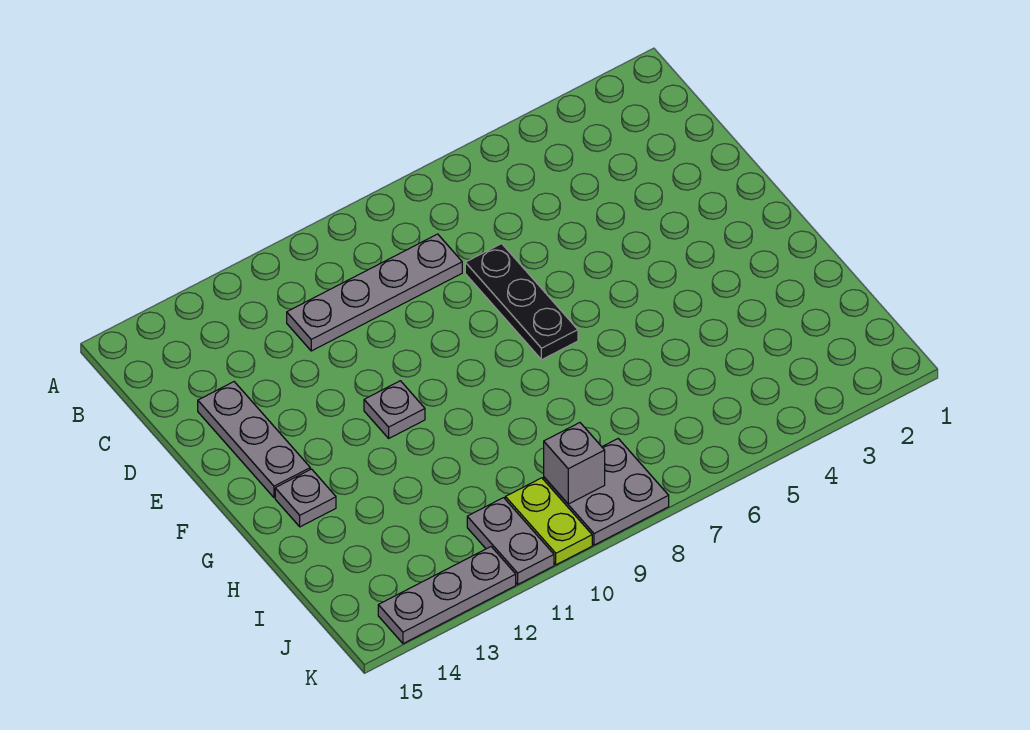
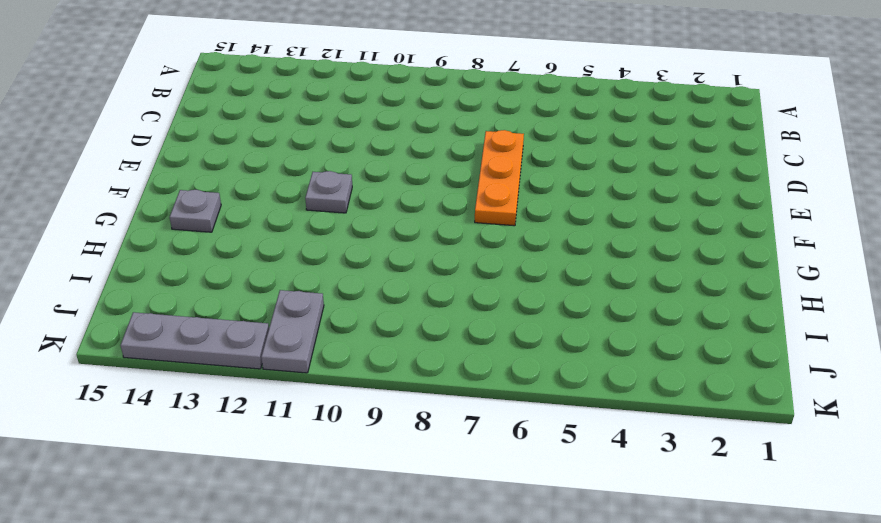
orange 1x3 plate [475,130,524,226] -> black 1x3 plate [465,244,578,360]
none -> grey 1x4 plate [287,234,462,351]
none -> grey 1x3 plate [198,382,310,498]

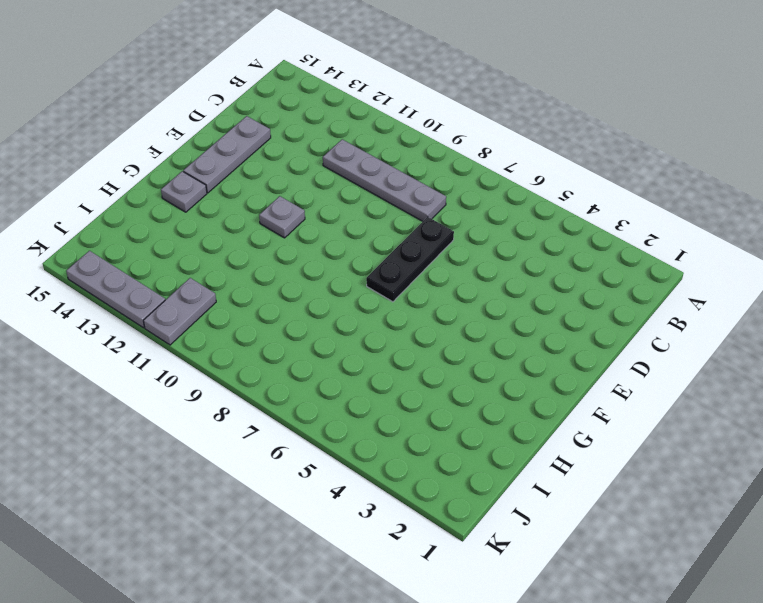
none -> grey 2x2 plate [544,439,669,545]
none -> lime 1x2 plate [505,478,592,565]

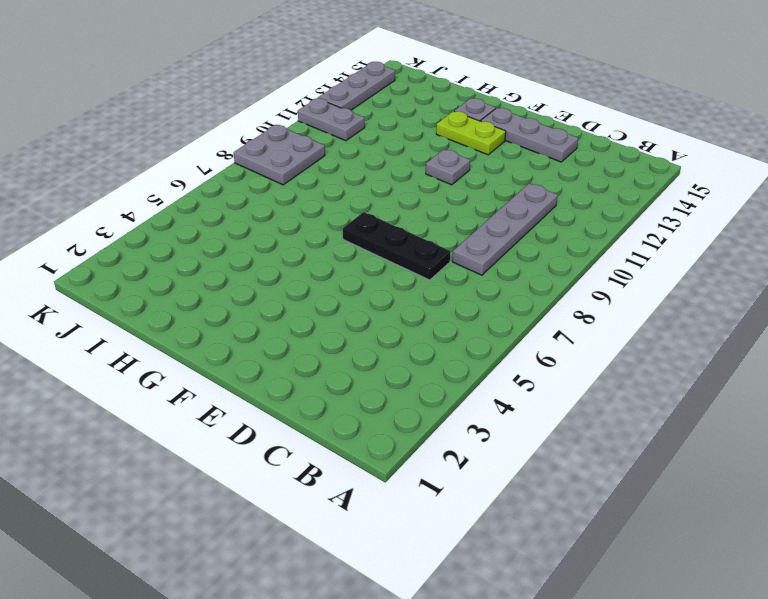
lime 1x2 plate [436,111,506,155] -> lime 1x2 plate moved to [505,478,592,565]
none -> grey 1x1 brick [544,423,605,504]

